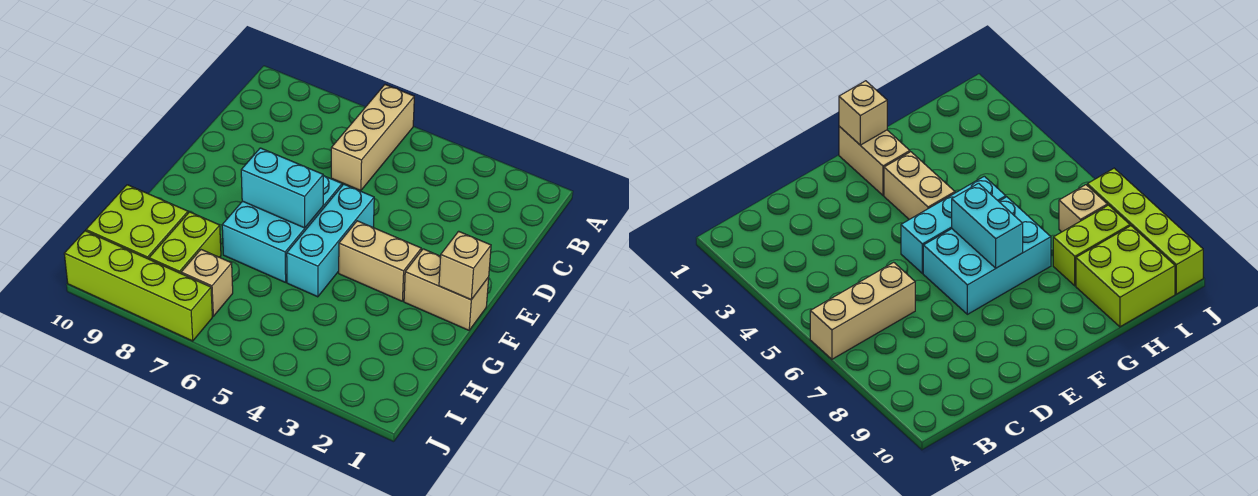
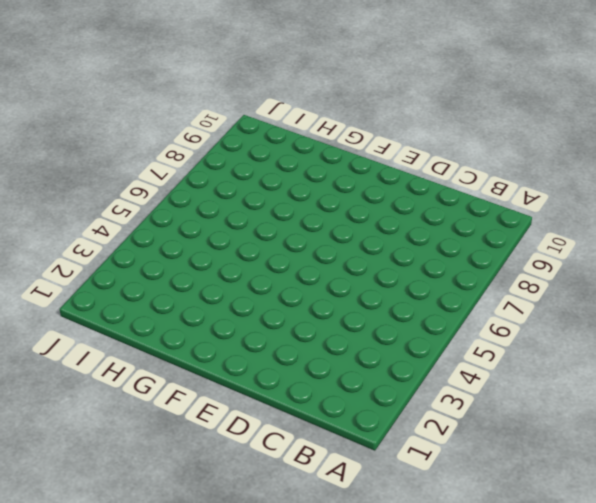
none -> tan 1x3 brick [331,85,414,191]
none -> cyan 1x3 brick [287,184,374,297]

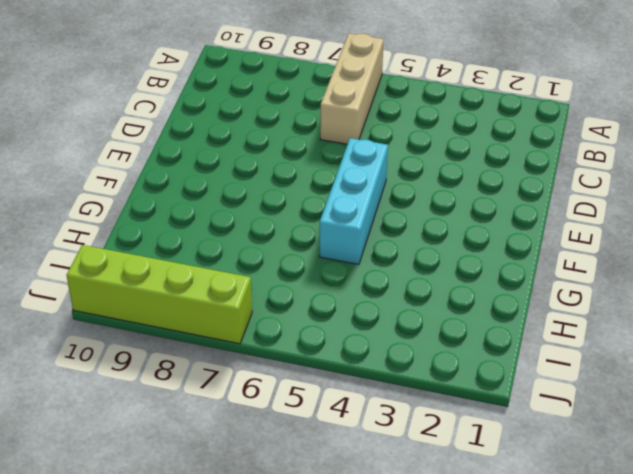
none -> cyan 2x3 brick [222,175,342,282]
none -> tan 1x2 brick [404,249,489,330]

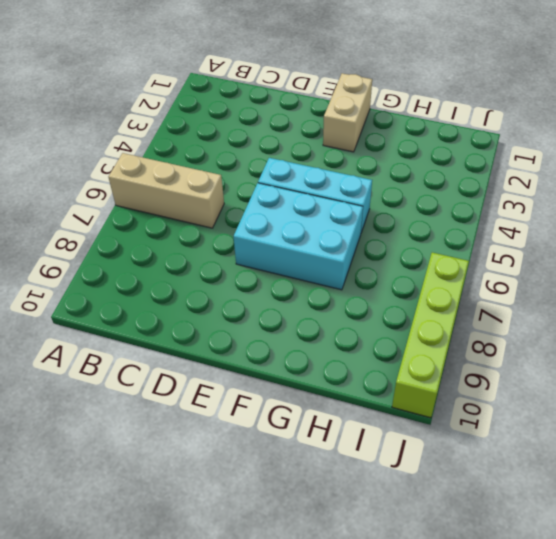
none -> tan 1x2 brick [339,221,421,301]
none -> lime 1x2 brick [149,212,221,273]

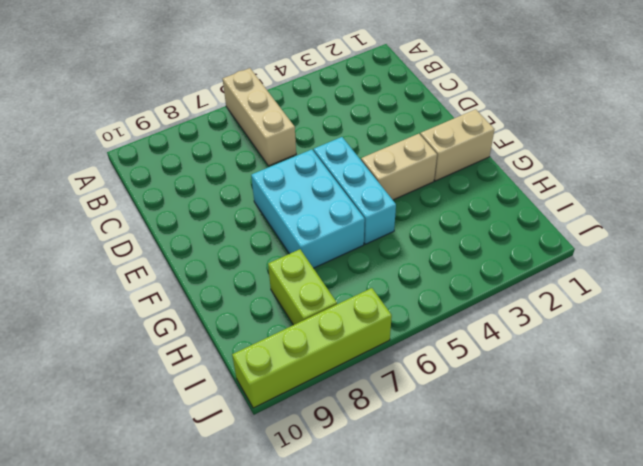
none -> lime 2x2 brick [86,185,188,259]
none -> tan 1x1 brick [181,250,233,316]

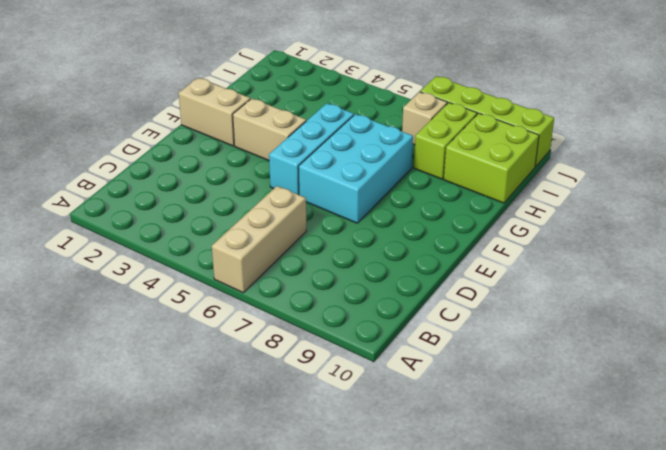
none -> tan 1x1 brick [439,231,491,300]
none -> cyan 1x2 brick [241,148,323,228]

